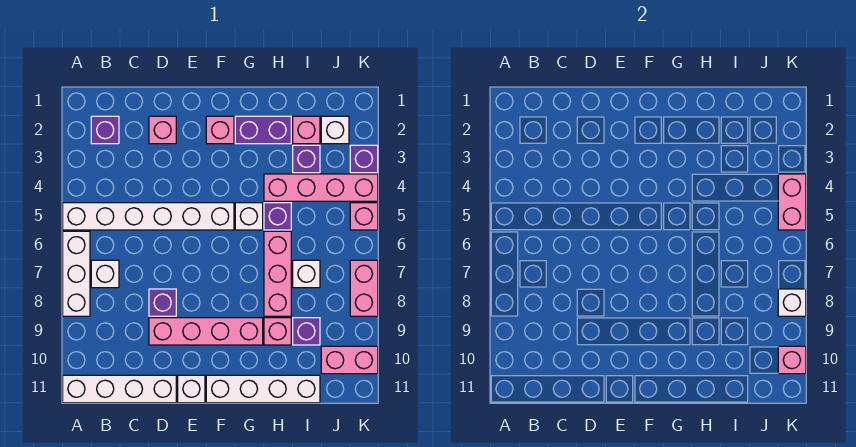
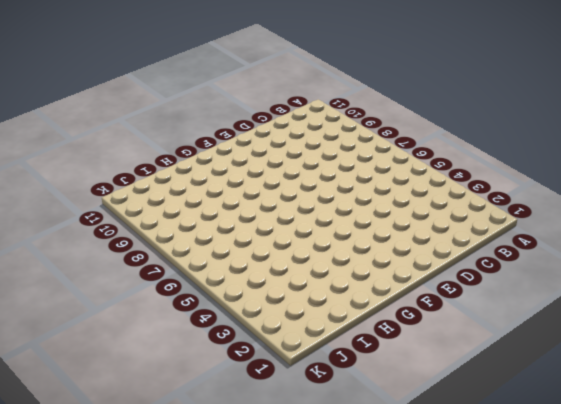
none -> white 1x6 brick [63,203,234,230]
none -> white 1x3 brick [63,231,90,316]
none -> white 1x4 brick [63,375,176,403]

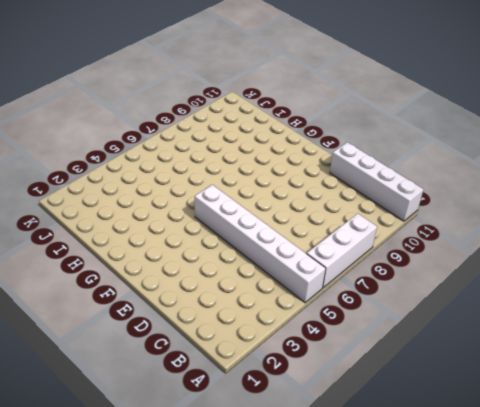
none -> purple 1x1 brick [91,116,119,144]
none -> white 1x1 brick [91,260,119,288]
none -> pink 1x1 brick [149,116,176,144]

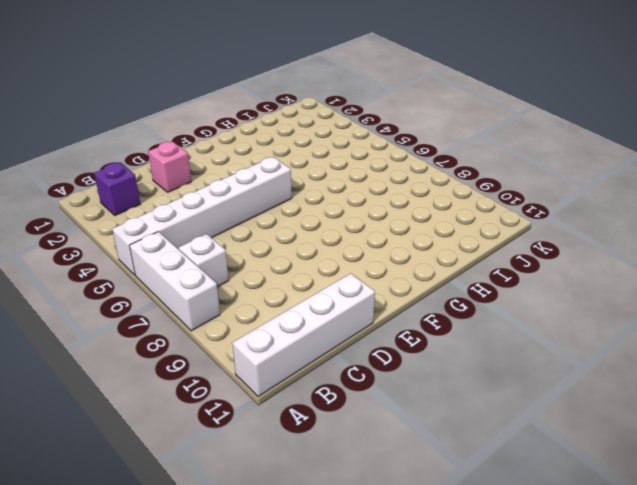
none -> purple 1x1 brick [149,289,176,316]
none -> pink 1x4 brick [149,318,263,345]
none -> white 1x1 brick [178,375,205,403]

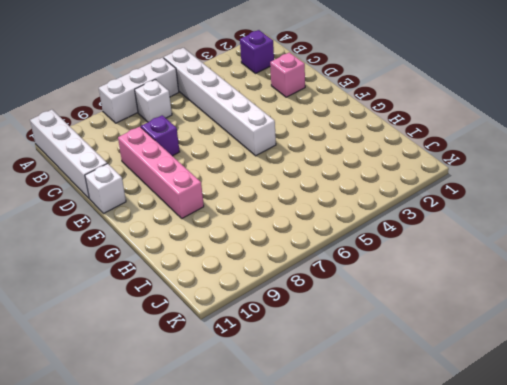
none -> pink 1x1 brick [206,116,234,144]
none -> white 1x4 brick [206,375,320,403]
none -> purple 1x2 brick [235,116,291,144]

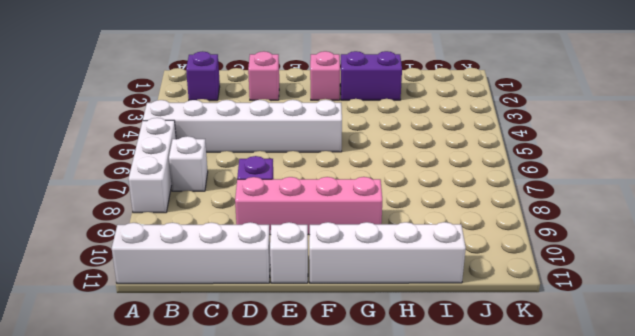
none -> white 1x1 brick [235,203,263,230]
none -> pink 1x4 brick [264,174,378,201]
none -> purple 1x1 brick [264,203,291,230]

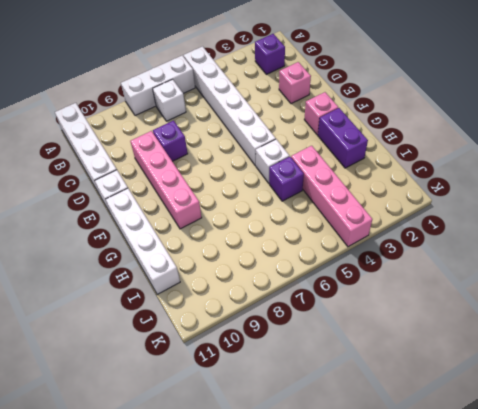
none -> pink 1x3 brick [264,231,291,316]
none -> pink 1x1 brick [264,318,291,345]
none -> pink 1x1 brick [293,116,320,144]

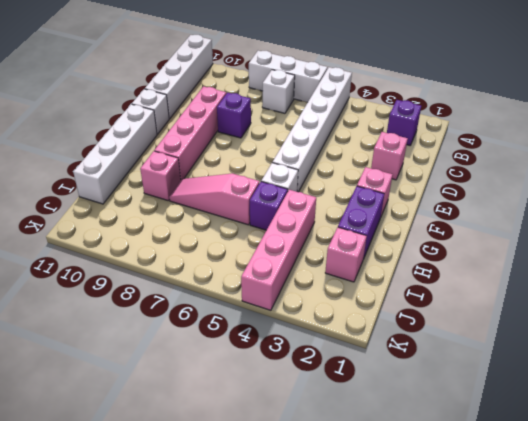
pink 1x3 slope [169,174,259,225] -> pink 1x3 brick [264,231,291,316]
none -> purple 1x1 brick [293,145,320,173]
none -> white 1x1 brick [293,260,320,288]
none -> purple 1x1 brick [293,318,320,345]

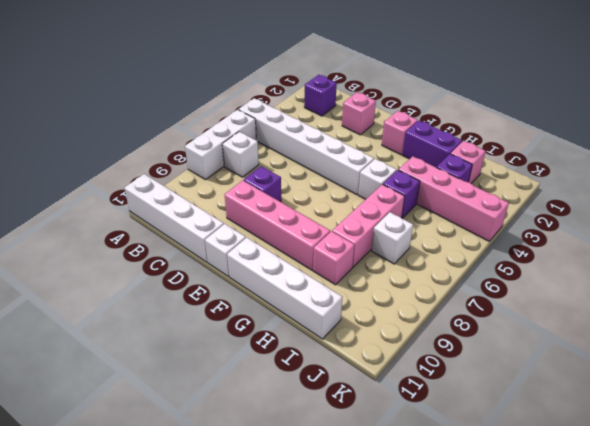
none -> purple 1x1 brick [293,318,320,345]
none -> white 1x1 brick [321,116,349,144]
none -> pink 1x2 brick [321,346,378,374]

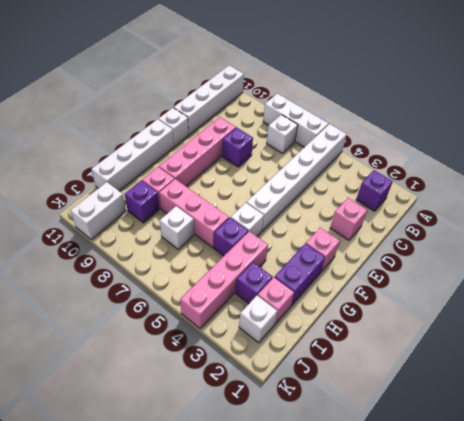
white 1x2 brick [71,182,126,240] -> pink 1x2 brick [321,346,378,374]
none -> purple 1x1 brick [350,145,378,173]
none -> pink 1x1 brick [350,203,378,230]
none -> pink 1x2 brick [350,260,378,316]

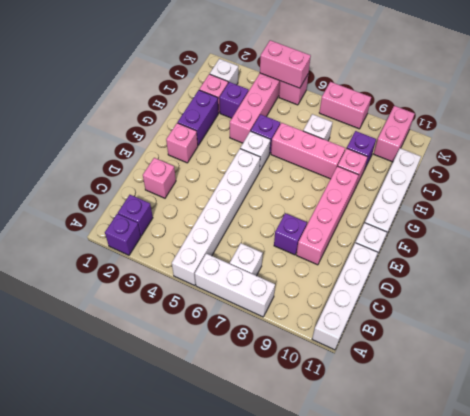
purple 1x1 brick [105,214,141,255] -> purple 1x1 brick moved to [350,145,378,173]
none -> white 1x1 brick [778,289,806,316]
none -> pink 1x1 brick [778,346,806,374]

